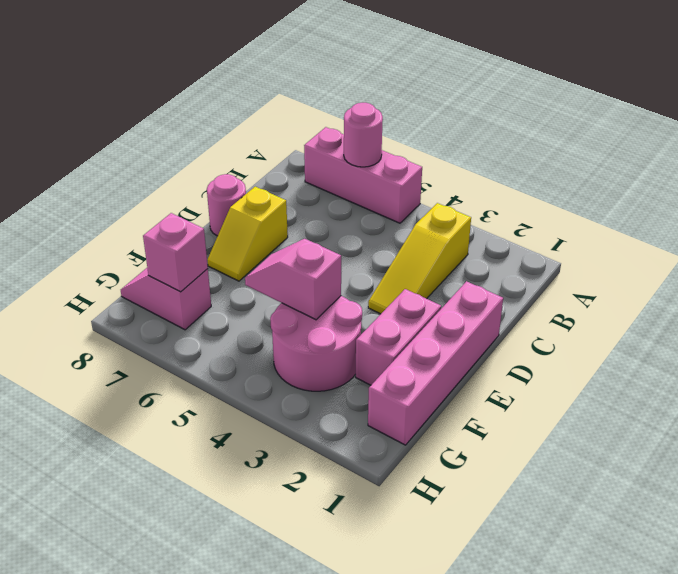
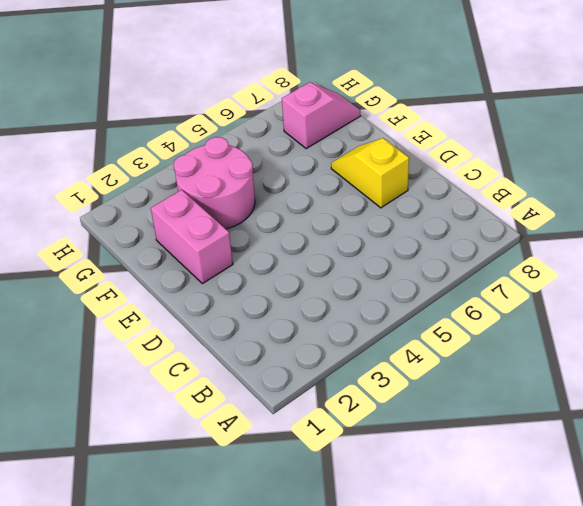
none -> pink 1x3 brick [304,127,422,223]
none -> yellow 1x3 slope [368,203,471,314]

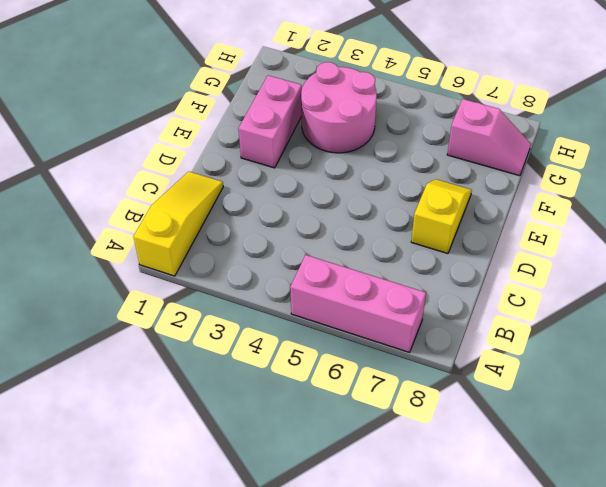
yellow 1x3 slope [133,172,223,276] -> yellow 1x3 slope moved to [368,203,471,314]
none -> pink 1x4 brick [368,281,503,445]
none -> pink 1x1 round brick [207,174,246,236]

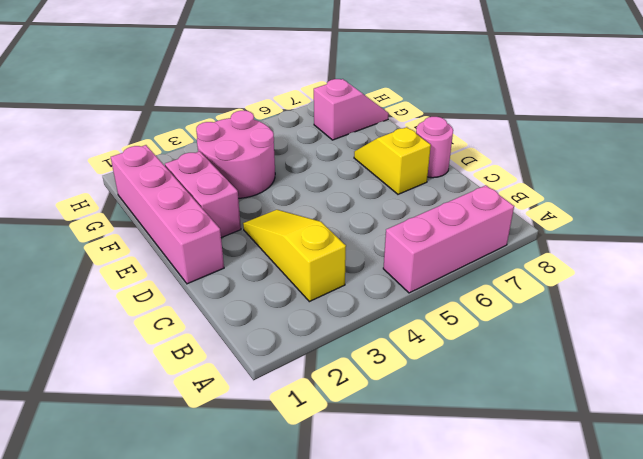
none -> pink 1x1 round brick [344,103,383,167]
none -> pink 1x2 slope [245,239,341,320]

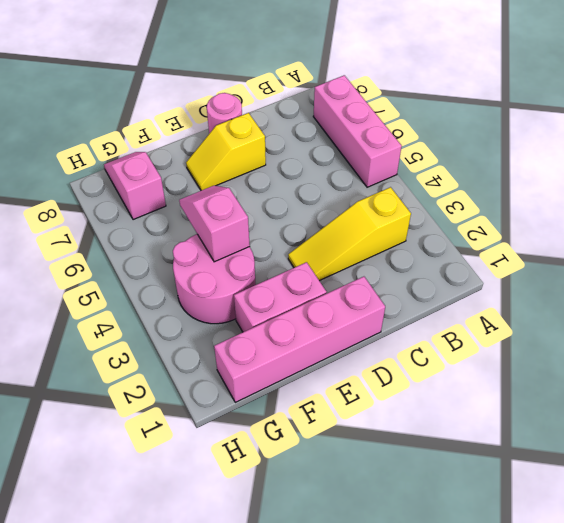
none -> pink 1x1 round brick [344,103,383,167]
none -> pink 1x1 brick [143,213,208,292]

